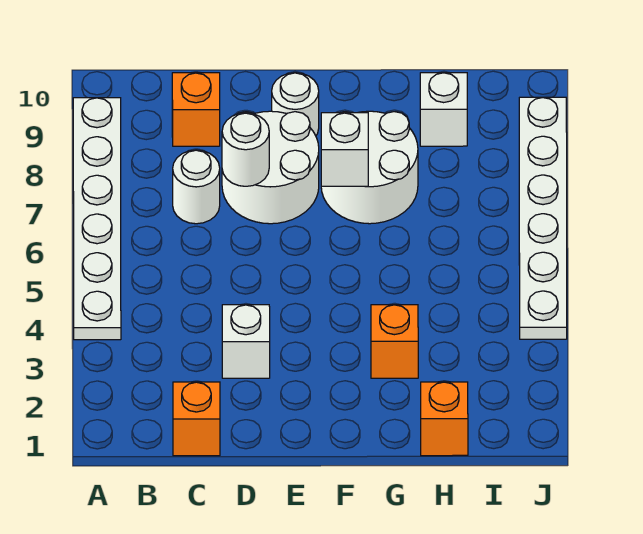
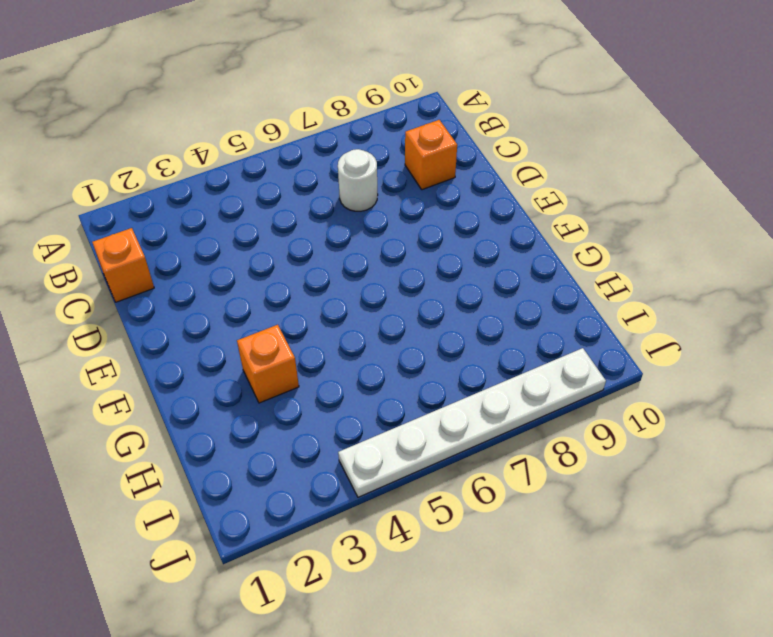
none -> white 1x6 plate [73,98,121,340]
none -> white 1x1 brick [222,305,270,378]
none -> white 2x2 round brick [222,111,319,224]

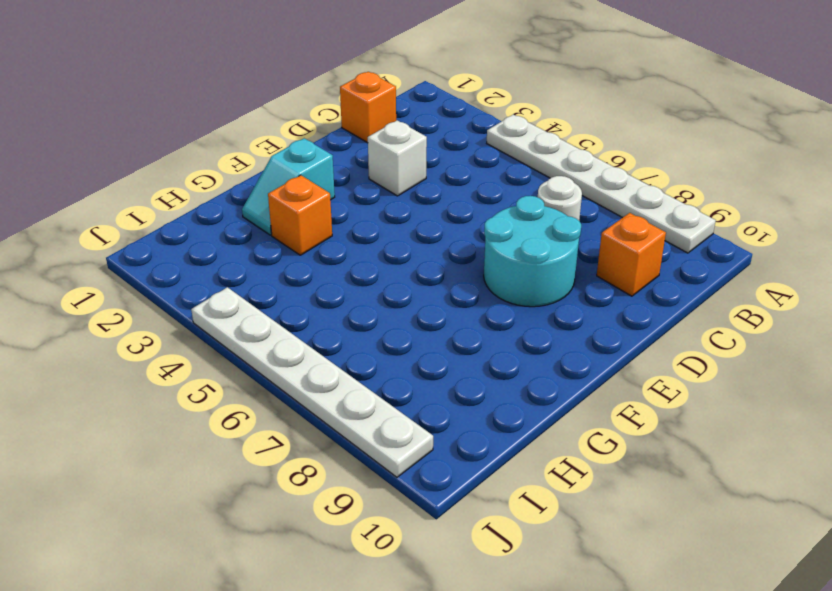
cyan 2x2 round brick [484,196,581,307] -> white 2x2 round brick [222,111,319,224]
cyan 1x2 slope [242,138,335,235] -> none
none -> white 1x1 round brick [272,73,319,136]
none -> white 2x2 round brick [321,111,418,224]
none -> orange 1x1 brick [421,382,468,456]

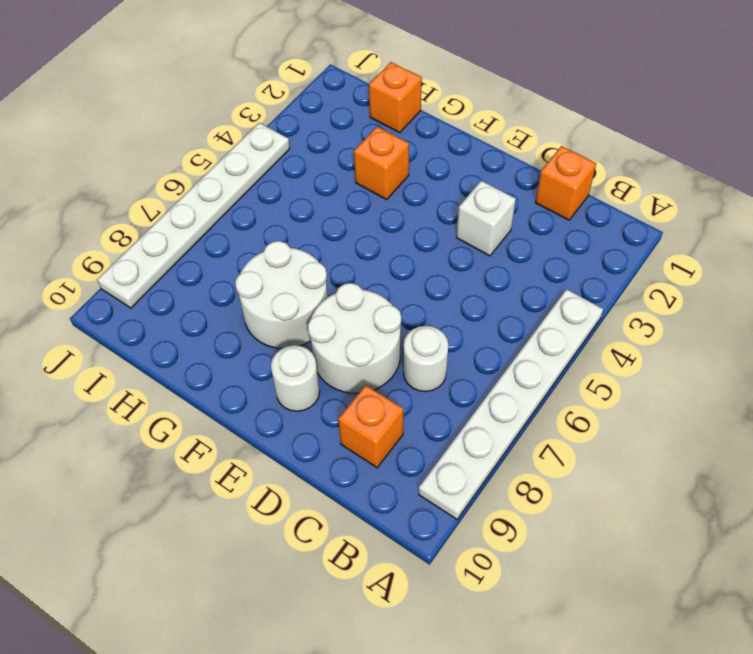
none -> white 1x1 brick [420,73,467,146]
none -> white 1x1 round brick [222,113,269,186]
none -> white 1x1 brick [321,113,368,186]

